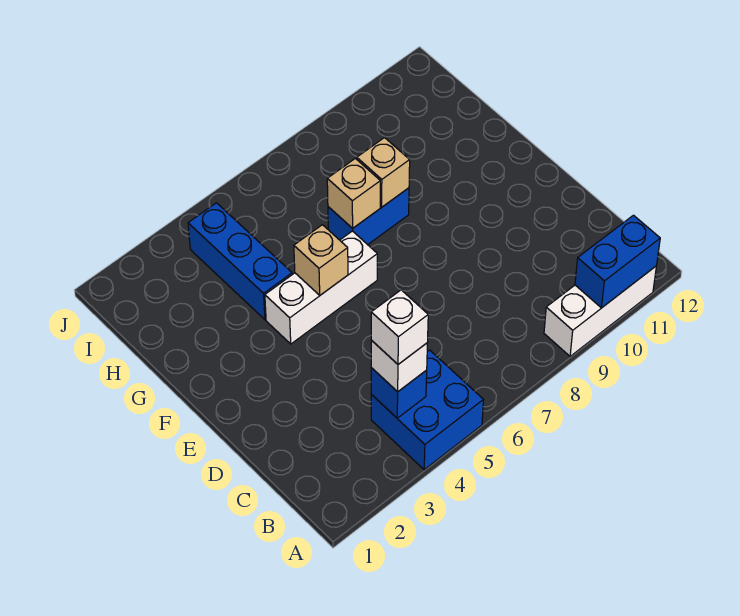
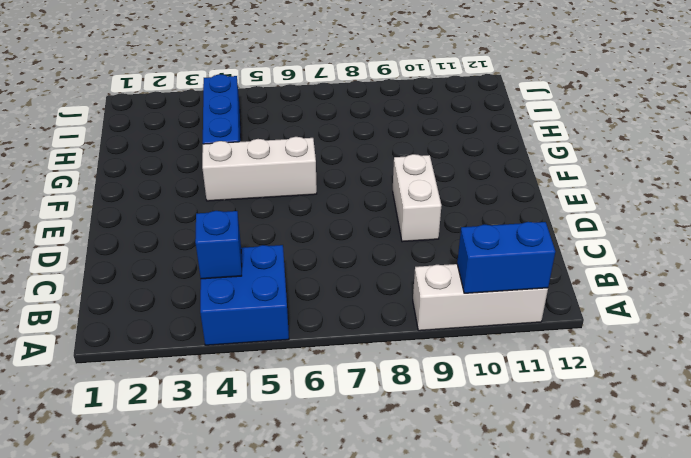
white 1x2 brick [393,154,441,242] -> none
none -> blue 1x2 brick [328,188,409,245]
none -> tan 1x1 brick [294,225,348,295]
none -> tan 1x1 brick [327,158,380,228]

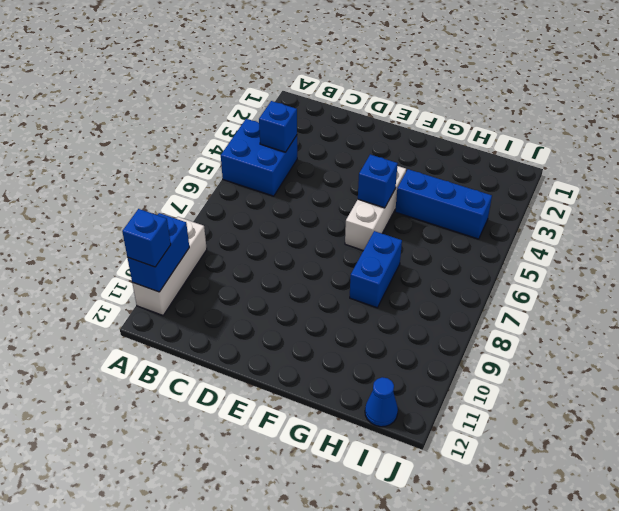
blue 1x1 brick [122,209,171,267] -> none
blue 1x1 brick [358,154,398,208] -> tan 1x1 brick [294,225,348,295]
blue 1x1 cone [365,377,398,427] -> none
none -> tan 1x1 brick [327,158,380,228]
none -> tan 1x1 brick [357,138,410,207]
none -> white 1x1 brick [371,340,427,392]

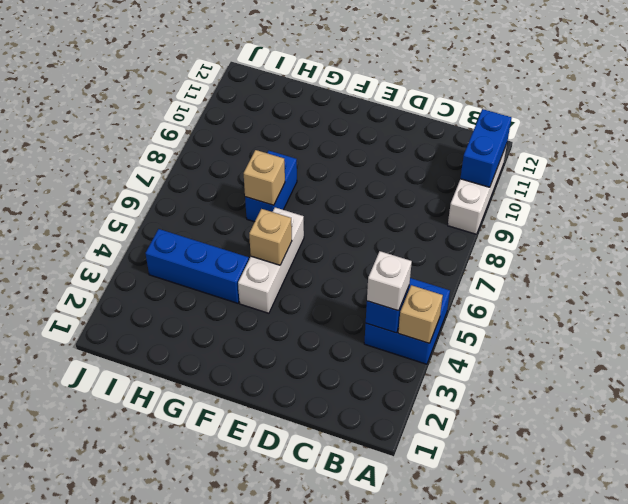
tan 1x1 brick [398,285,443,343] -> tan 1x1 brick moved to [357,138,410,207]
none -> white 1x1 brick [371,290,428,364]

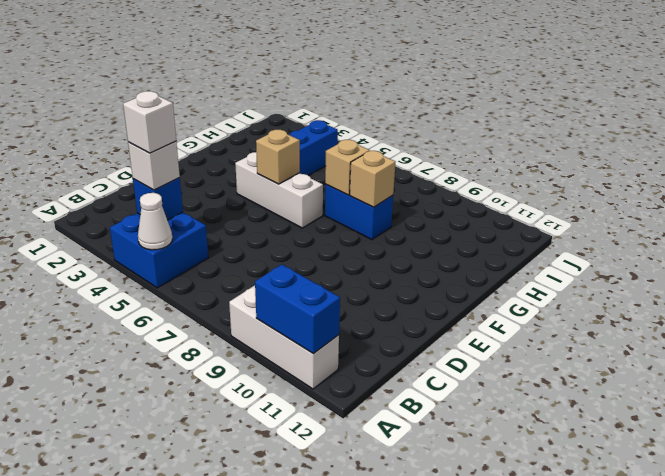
white 1x1 cone [138,193,172,250] -> none

